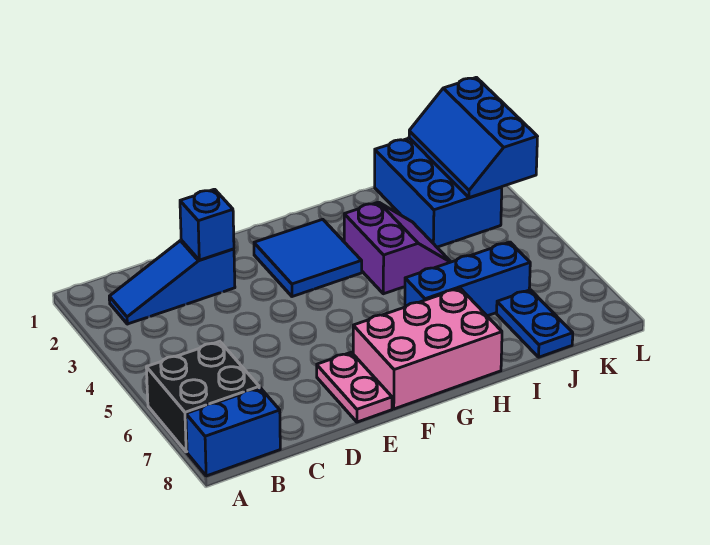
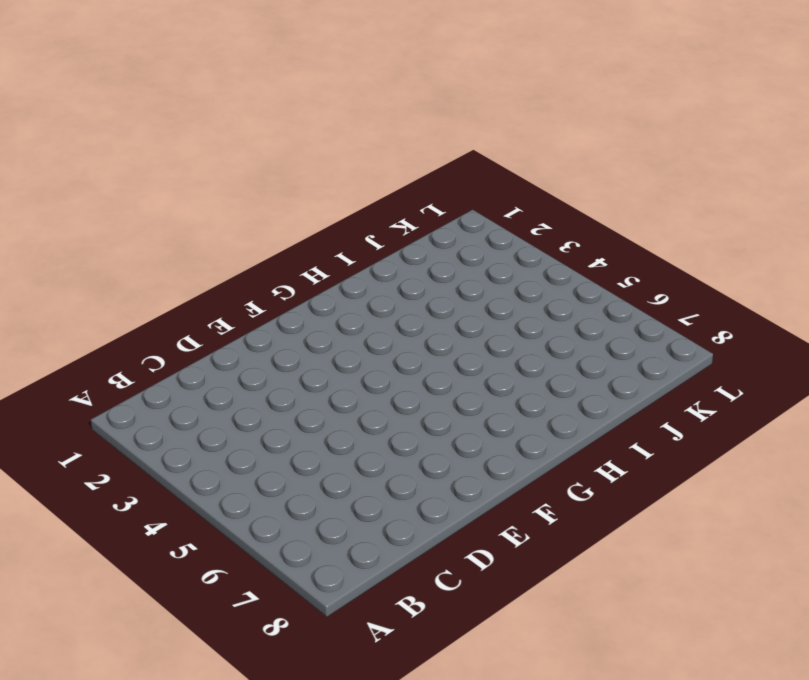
none -> black 2x2 brick [146,342,259,452]
none -> blue 1x2 brick [186,388,280,476]
none -> blue 1x3 slope [109,240,235,324]

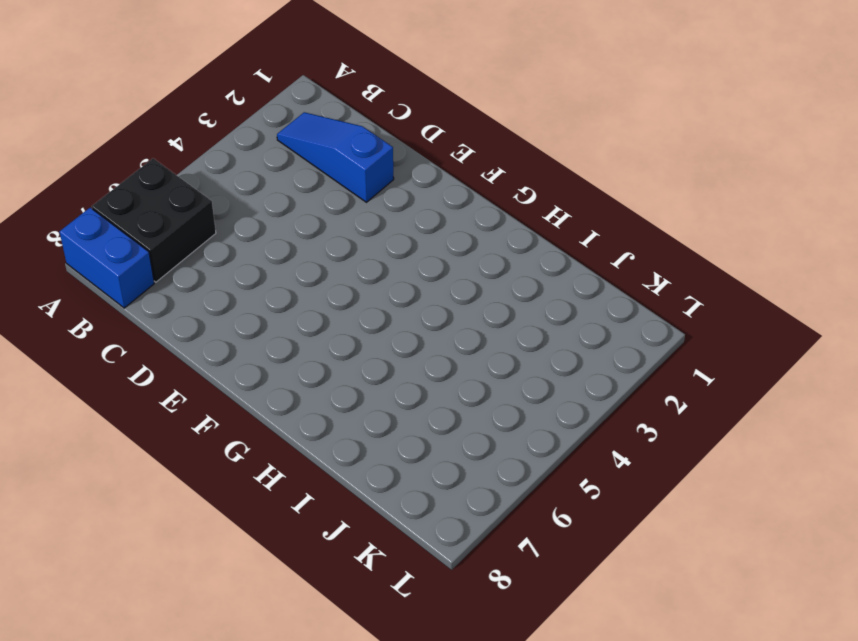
none -> pink 1x2 plate [317,352,392,422]
none -> blue 2x2 tile [254,219,362,297]
none -> pink 2x3 brick [353,288,502,409]

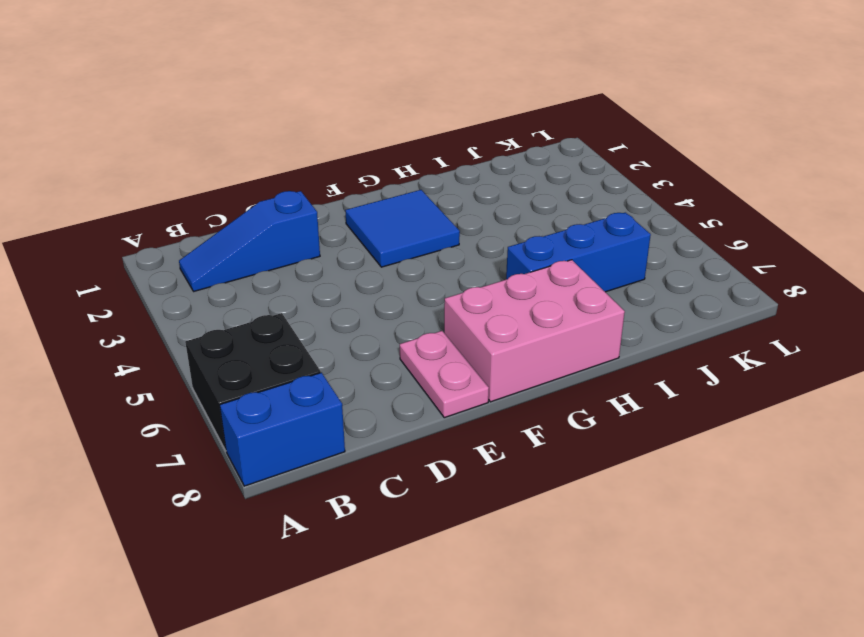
none -> purple 2x2 slope [344,202,451,294]
none -> blue 2x3 brick [375,138,502,247]
none -> blue 1x2 plate [497,290,573,357]

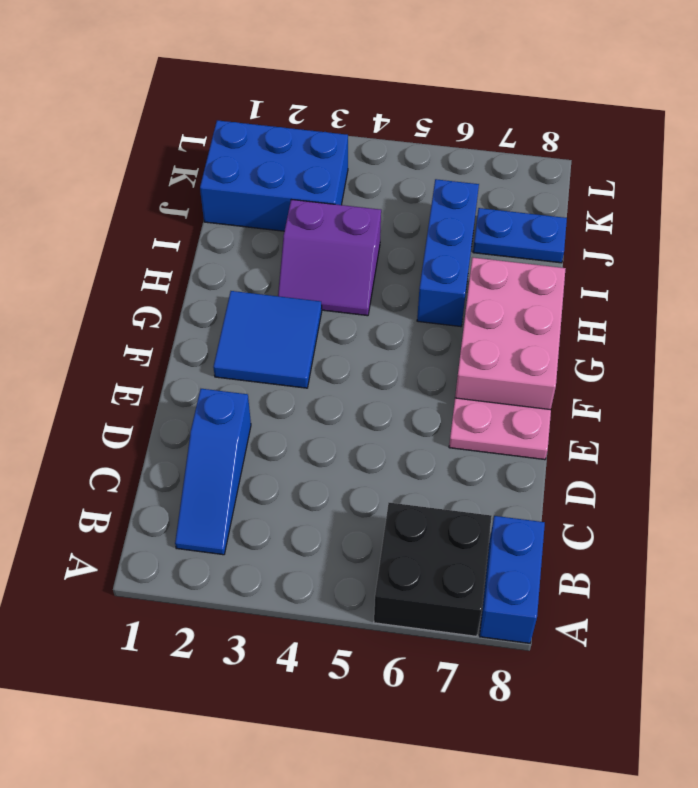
purple 2x2 slope [278,199,381,316] -> purple 2x2 slope turned to [344,202,451,294]
none -> blue 1x1 brick [180,189,234,260]
none -> blue 2x3 slope [409,77,537,198]

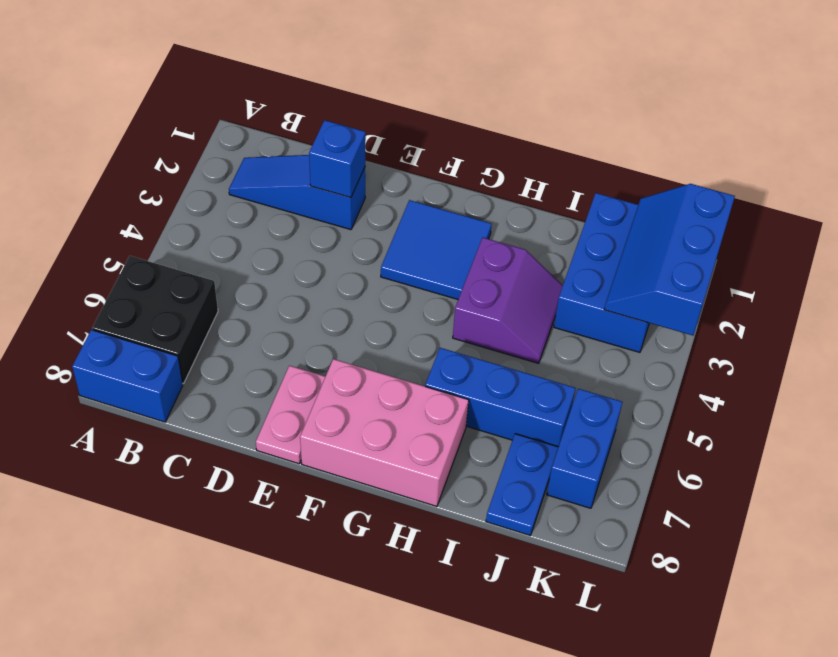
blue 1x2 brick [547,389,622,508] -> none

